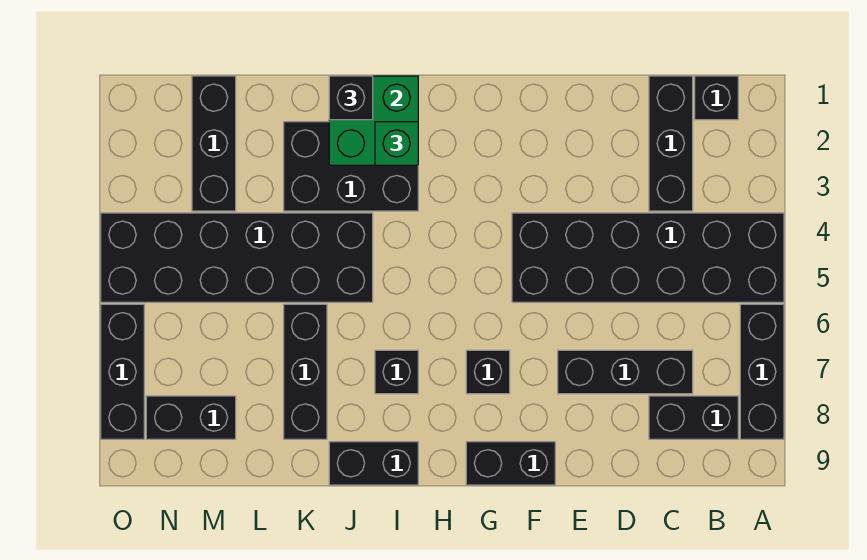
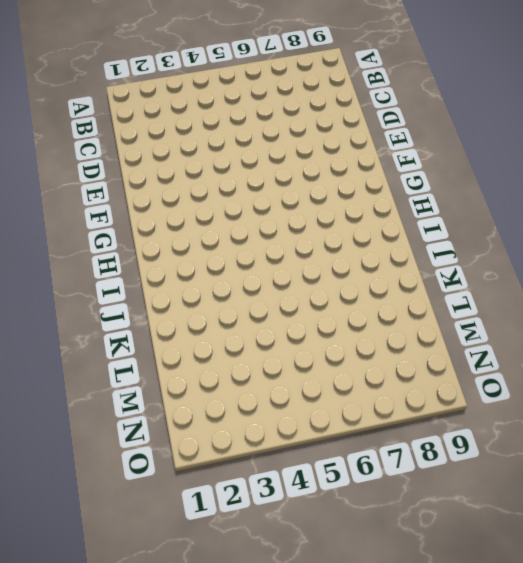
none -> black 2x6 brick [512,213,784,302]
none -> black 1x3 brick [740,304,784,439]
none -> black 1x1 brick [695,76,738,120]

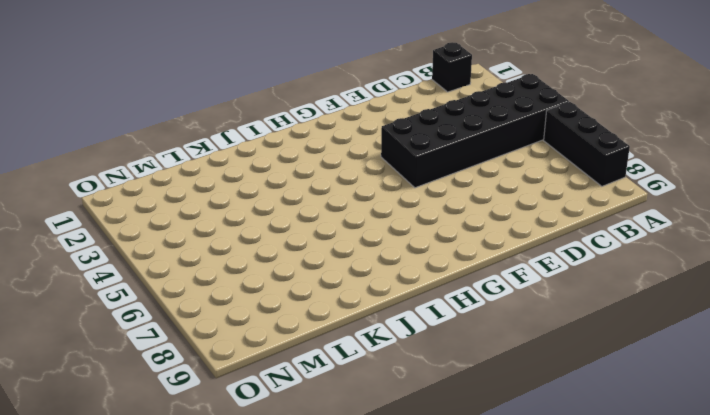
none -> black 1x2 brick [649,396,738,439]
none -> black 1x3 brick [649,76,693,211]
none -> black 1x3 brick [558,350,693,394]

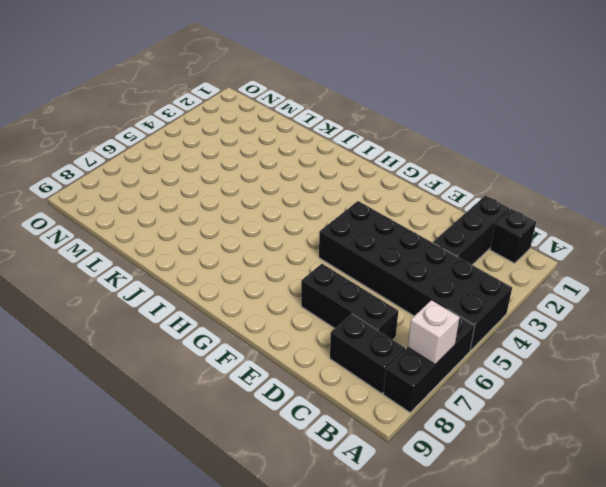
white 1x1 brick [408,300,460,364] -> none
none -> black 1x2 brick [466,442,555,485]
none -> black 1x1 brick [466,350,510,394]
none -> black 2x3 brick [284,122,418,211]

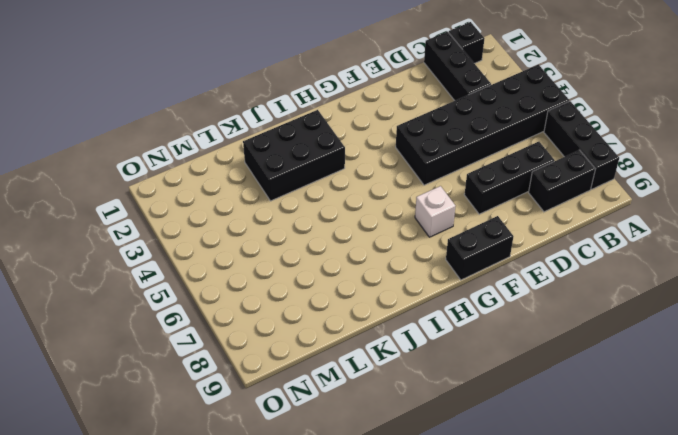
white 1x1 brick [415,186,455,237] -> black 1x1 brick [466,350,510,394]
none -> black 1x1 brick [375,350,418,394]
none -> black 1x2 brick [329,442,418,485]
none -> black 2x6 brick [101,213,373,302]

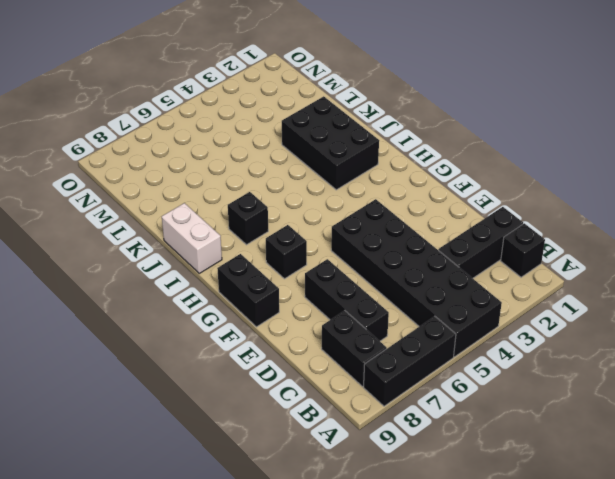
white 1x2 brick [162,203,222,273] -> black 1x2 brick [329,442,418,485]
none -> black 2x6 brick [101,213,373,302]
none -> black 1x3 brick [284,304,327,439]
none -> black 1x3 brick [192,76,236,211]

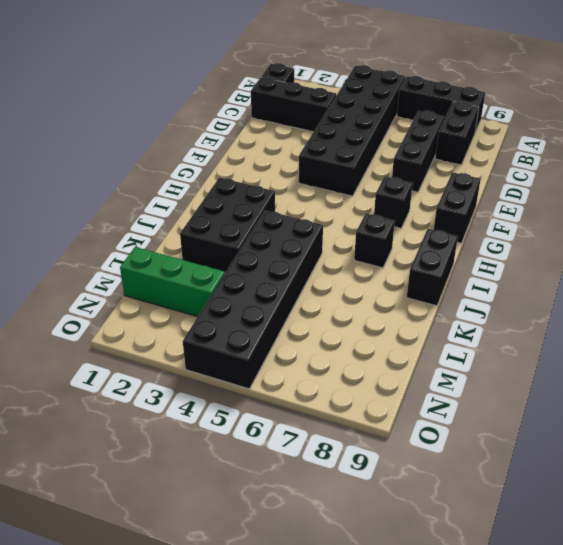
green 1x3 brick [120,247,225,317] -> black 1x3 brick [192,76,236,211]
none -> black 1x3 brick [284,304,327,439]
none -> black 1x2 brick [146,396,236,439]
none -> black 1x3 brick [101,304,144,439]

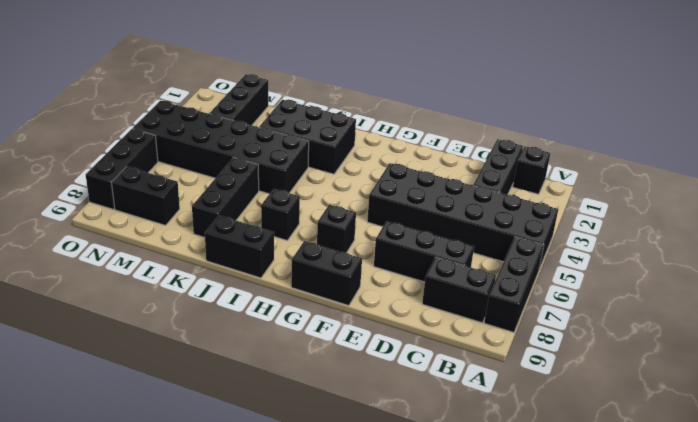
none -> green 2x2 brick [329,76,418,165]
none -> green 1x1 brick [375,122,418,165]
none -> black 1x1 brick [329,76,373,120]

